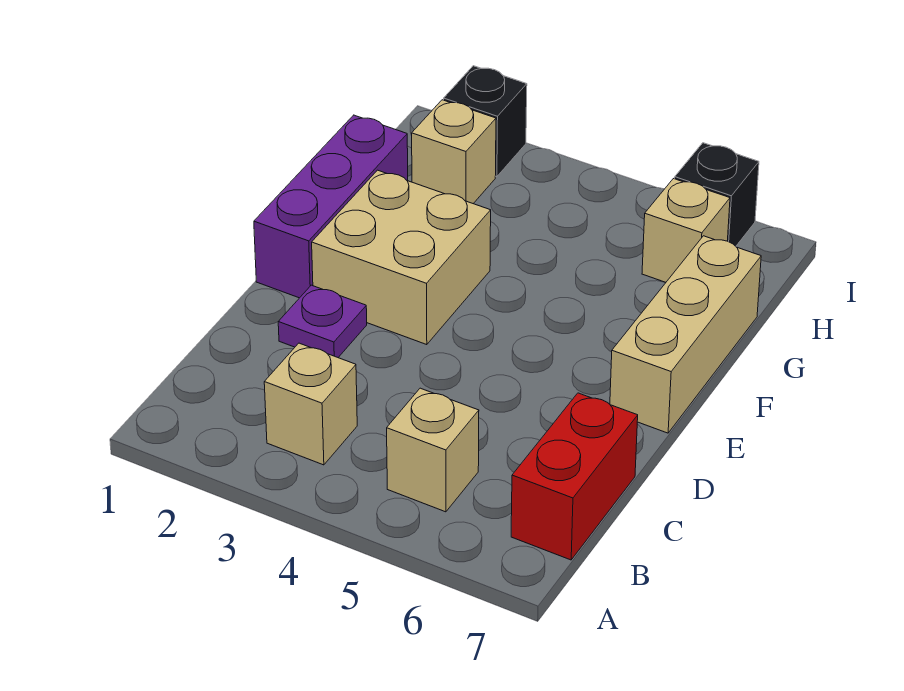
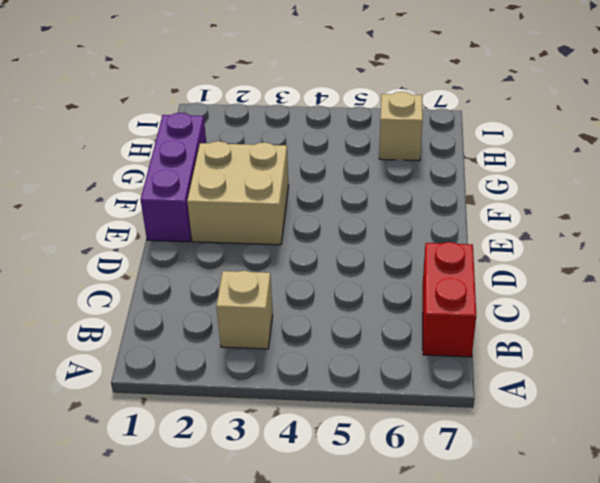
none -> tan 1x1 brick [387,388,479,512]
none -> purple 1x1 plate [278,285,367,357]

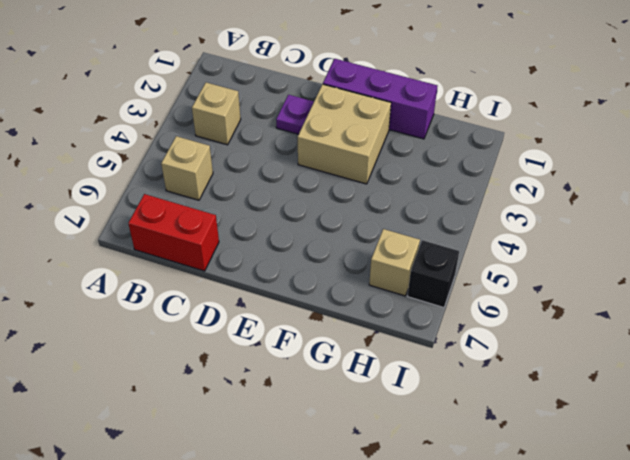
none -> tan 1x3 brick [610,236,761,433]
none -> tan 1x1 brick [412,100,496,204]

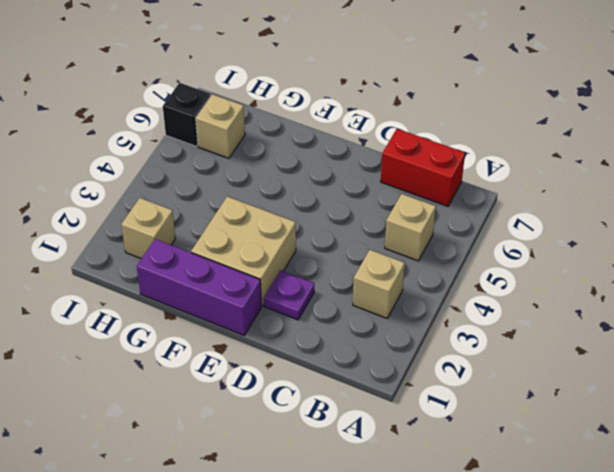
none -> tan 1x3 brick [610,236,761,433]
none -> black 1x1 brick [444,66,527,177]

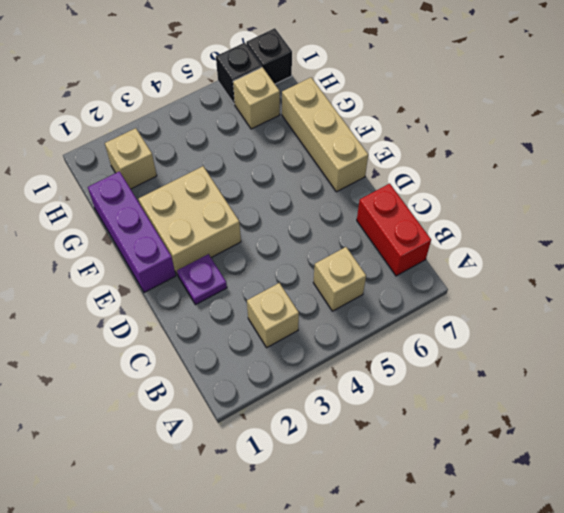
black 1x1 brick [246,28,292,84] -> black 1x1 brick moved to [444,66,527,177]

